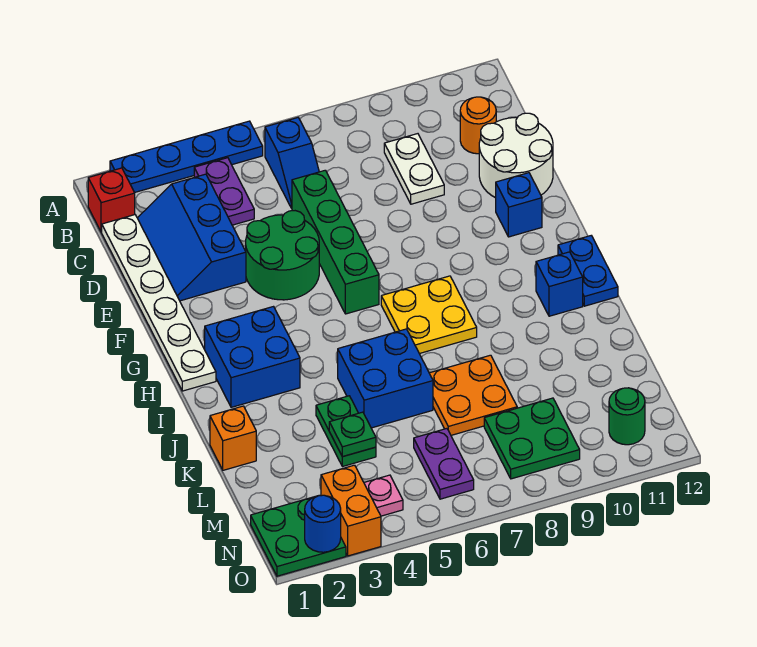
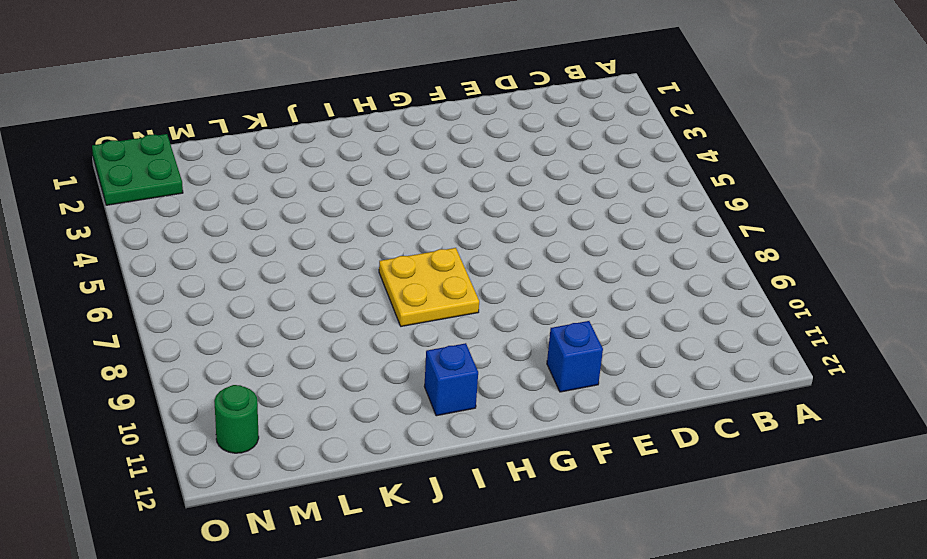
none -> blue 1x4 plate [110,121,263,193]
none -> red 1x1 brick [88,168,135,232]
none -> purple 1x2 plate [194,158,254,225]

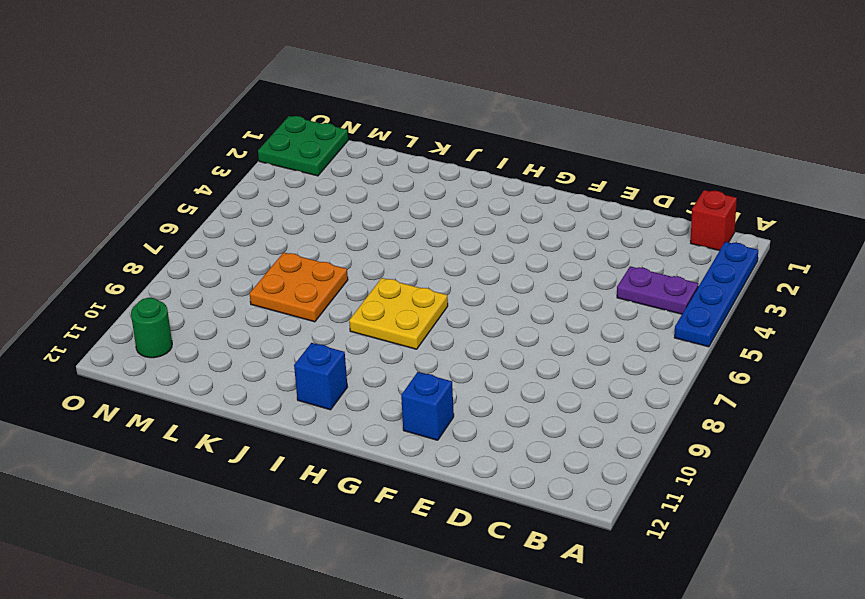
none -> blue 1x2 slope [265,118,319,208]
none -> white 1x6 plate [102,215,216,391]
none -> blue 2x3 slope [138,174,246,301]

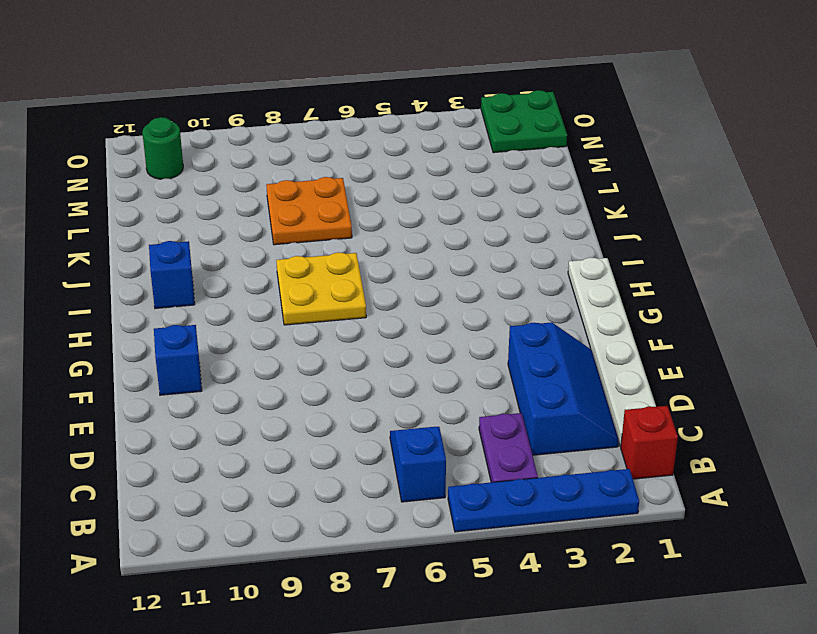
none -> white 1x2 plate [384,134,444,204]
none -> orange 1x1 round brick [460,97,496,154]
none -> green 1x4 brick [292,170,379,314]

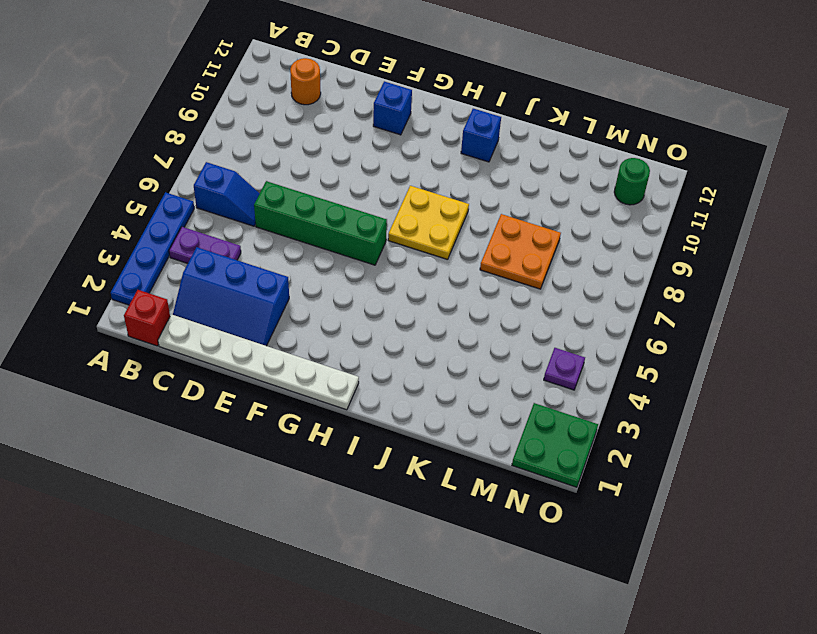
purple 1x1 plate [544,348,585,390] -> pink 1x1 plate [364,475,403,516]
none -> white 1x2 plate [384,134,444,204]
none -> white 2x2 round brick [479,113,553,198]
none -> green 2x2 round brick [246,211,319,300]

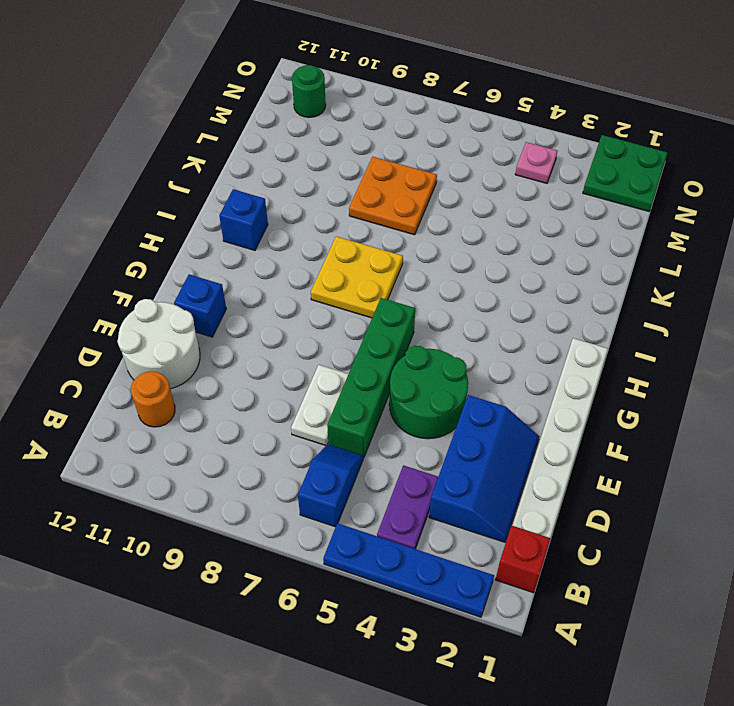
white 1x2 plate [291,365,348,445] -> white 1x2 plate moved to [384,134,444,204]
none -> blue 2x2 brick [205,307,300,407]
none -> blue 1x2 plate [558,236,618,306]
none -> blue 2x2 brick [338,329,433,428]

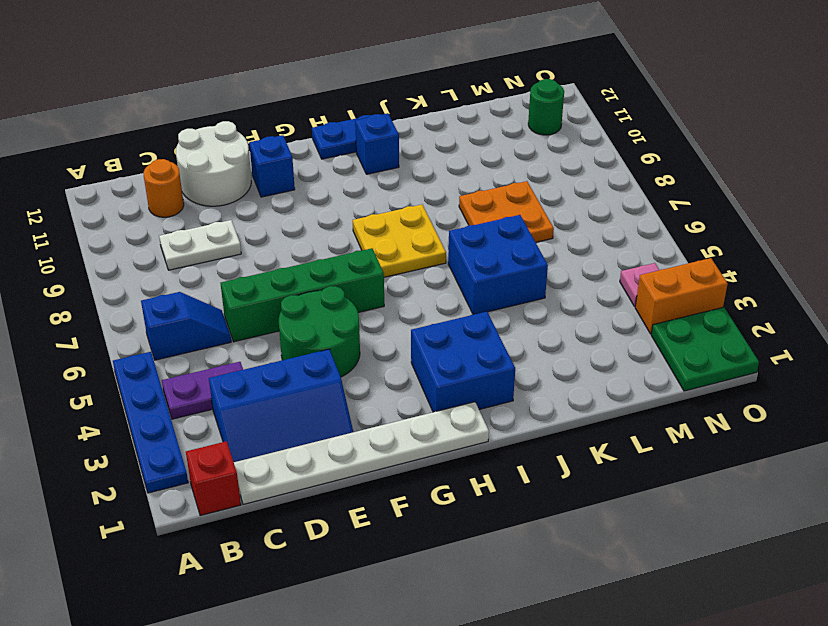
none -> orange 1x1 brick [210,406,256,470]
none -> green 1x2 plate [316,396,376,467]
none -> purple 1x2 plate [414,429,474,499]

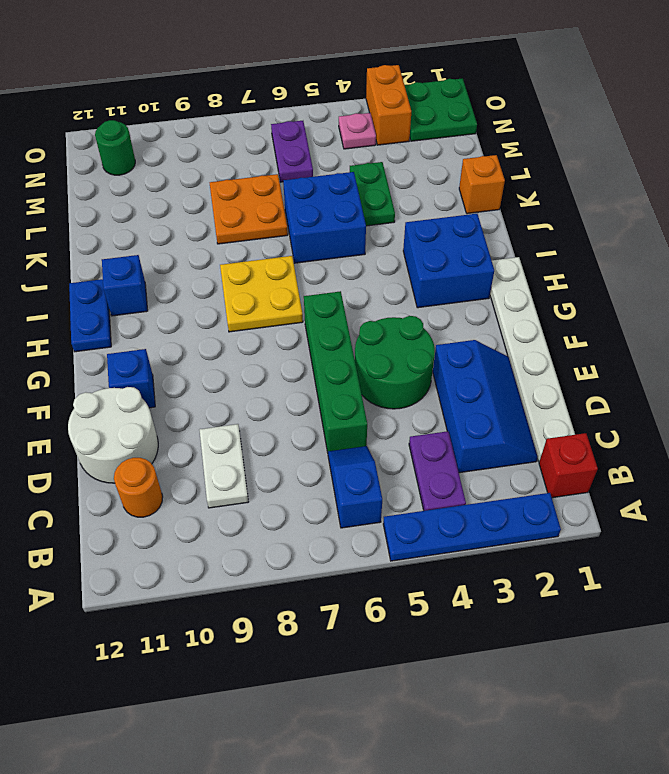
none -> green 2x2 plate [484,398,580,479]
none -> green 1x1 plate [329,412,376,457]
none -> blue 1x1 round brick [305,495,341,552]

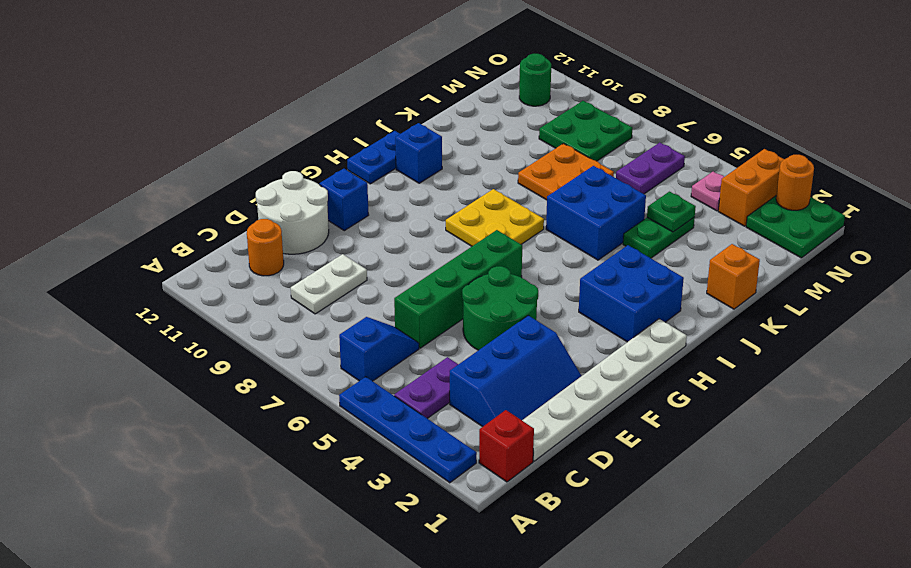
orange 1x1 round brick [776,155,814,210] -> blue 1x1 round brick [305,495,341,552]

